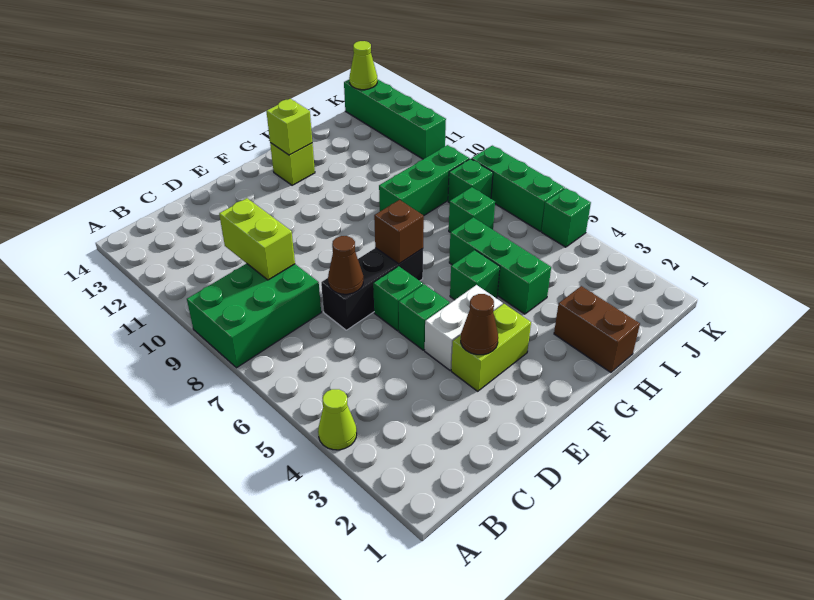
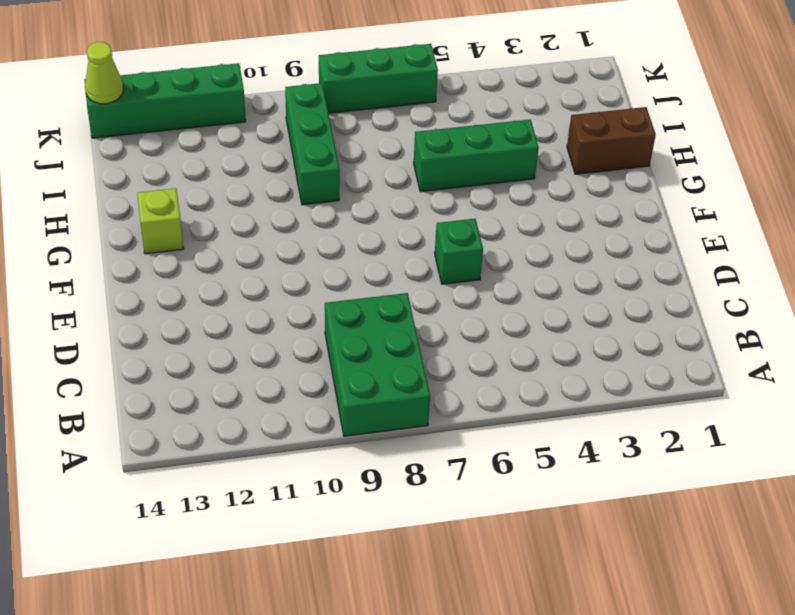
none -> lime 1x1 cone [318,389,357,450]
none -> black 1x3 brick [321,248,423,330]
none -> lime 1x2 brick [451,304,531,391]

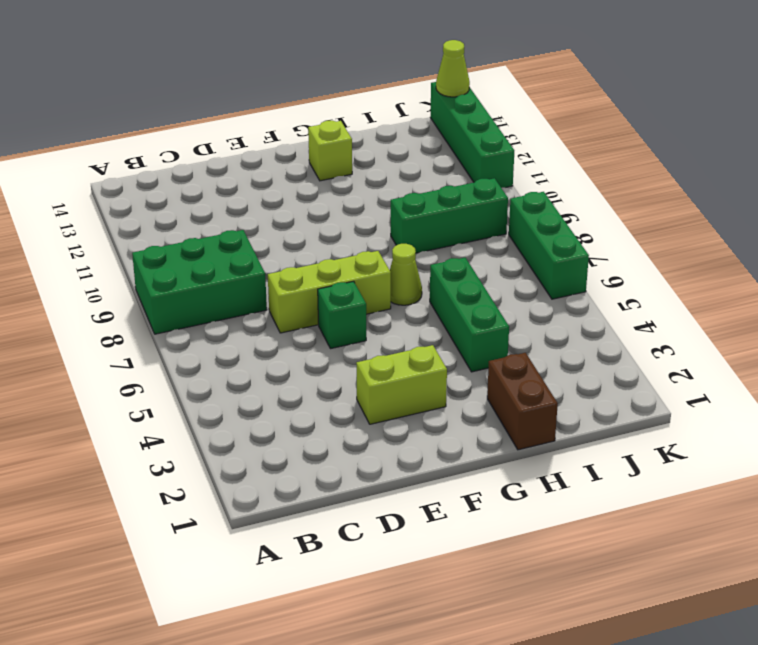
lime 1x3 brick [268,251,391,333] -> black 1x3 brick [321,248,423,330]
lime 1x1 cone [390,244,422,305] -> lime 1x1 cone moved to [318,389,357,450]
none -> white 1x2 brick [425,285,503,370]
none -> green 1x1 brick [399,284,449,350]
none -> green 1x1 brick [450,250,500,300]

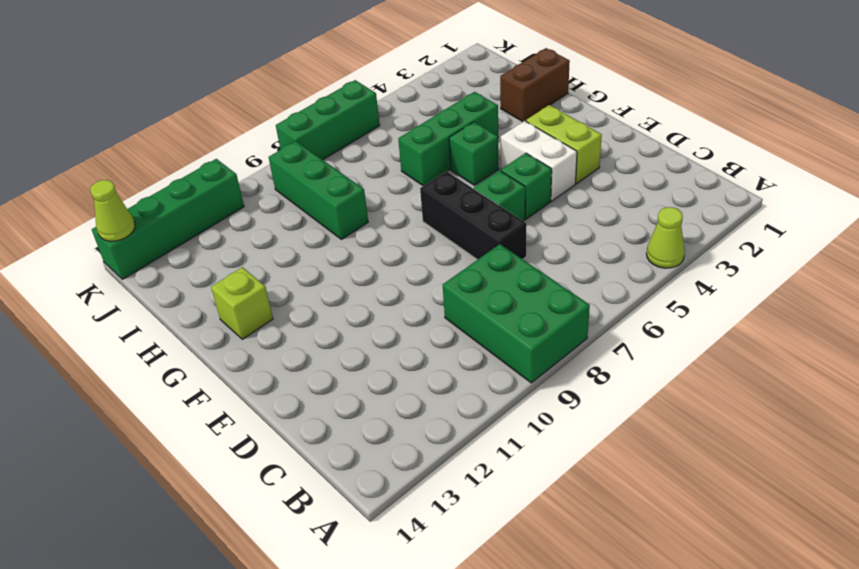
none -> green 1x1 brick [449,187,495,232]
none -> green 1x1 brick [448,159,493,203]
none -> green 1x1 brick [542,188,591,247]

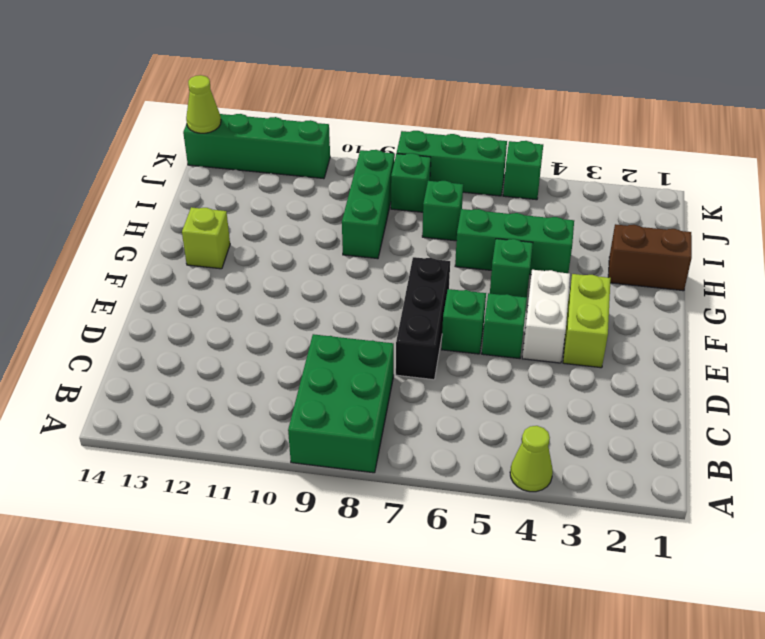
none -> lime 1x2 brick [219,198,295,280]
none -> brown 1x1 cone [328,236,363,294]
none -> brown 1x1 cone [461,294,498,355]

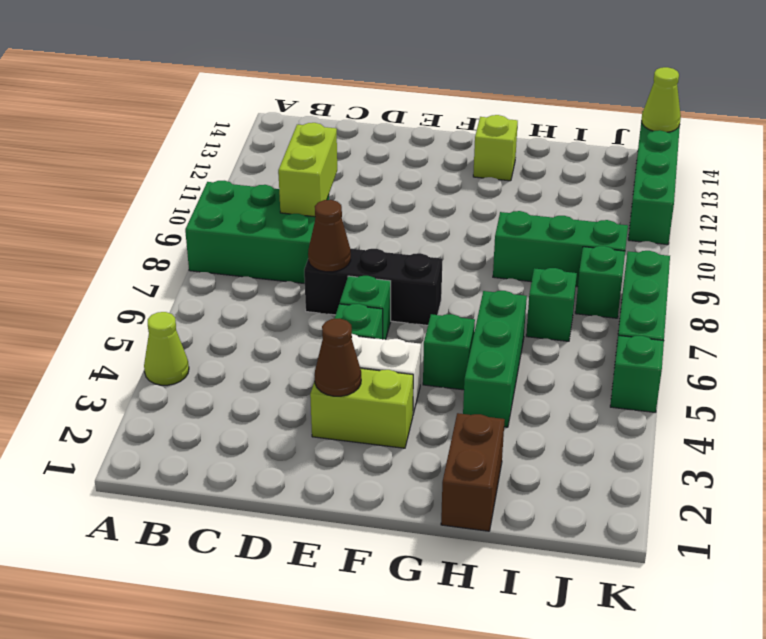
none -> brown 1x1 brick [374,200,424,264]
none -> lime 1x1 brick [266,99,312,155]

